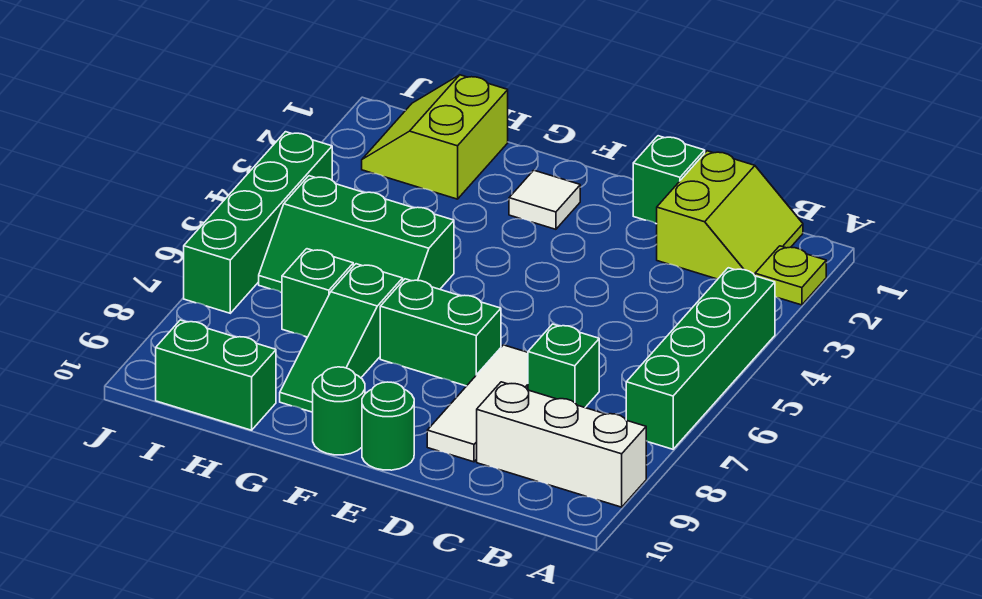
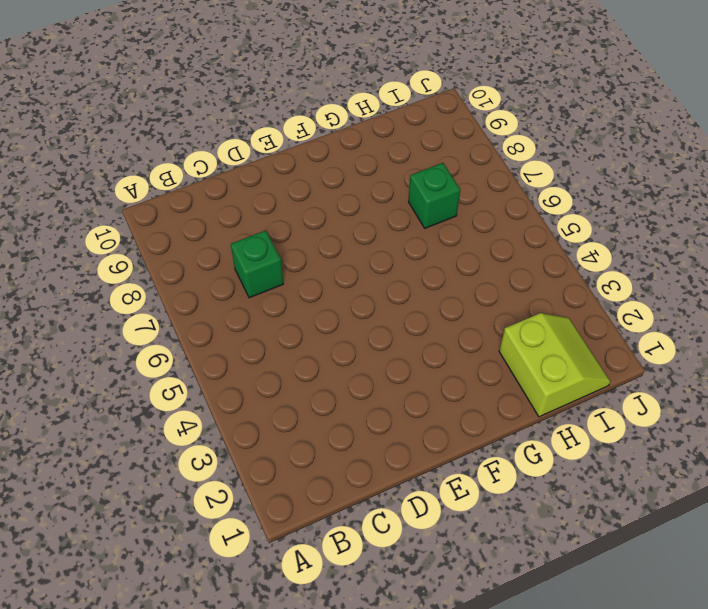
none -> lime 1x1 plate [755,246,826,305]
none -> green 1x4 brick [626,268,775,449]
none -> white 1x3 brick [477,382,646,507]

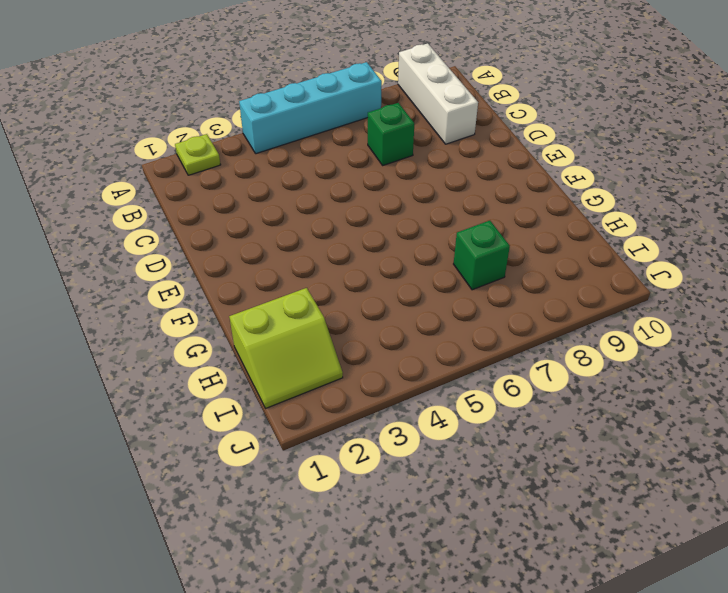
cyan 1x4 brick [239,62,382,154] -> green 1x4 brick [626,268,775,449]
none -> lime 2x2 slope [657,151,803,279]
none -> green 1x1 brick [633,136,705,224]
none -> white 1x3 tile [427,345,528,462]

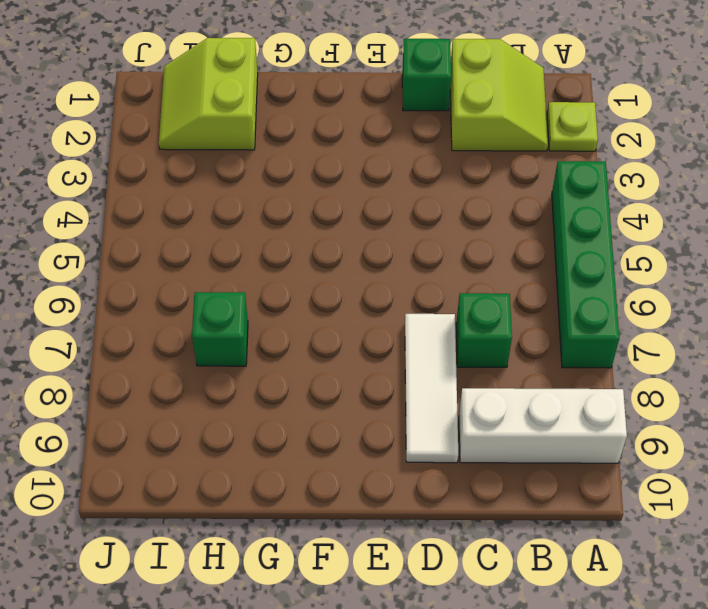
none -> green 1x2 brick [380,279,501,386]
none -> green 1x1 round brick [362,382,414,470]
none -> white 1x1 tile [509,170,580,229]

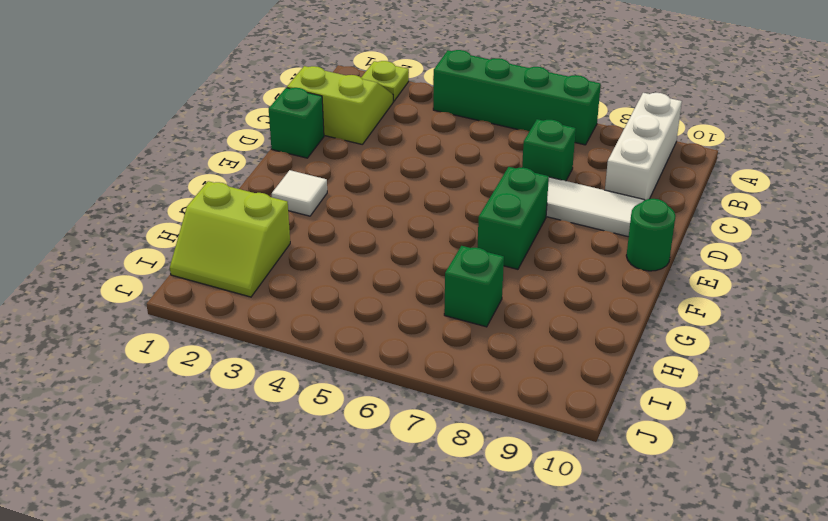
none -> green 1x1 round brick [313,367,365,455]
none -> green 2x3 slope [259,176,454,293]
none -> green 1x3 slope [280,264,403,412]

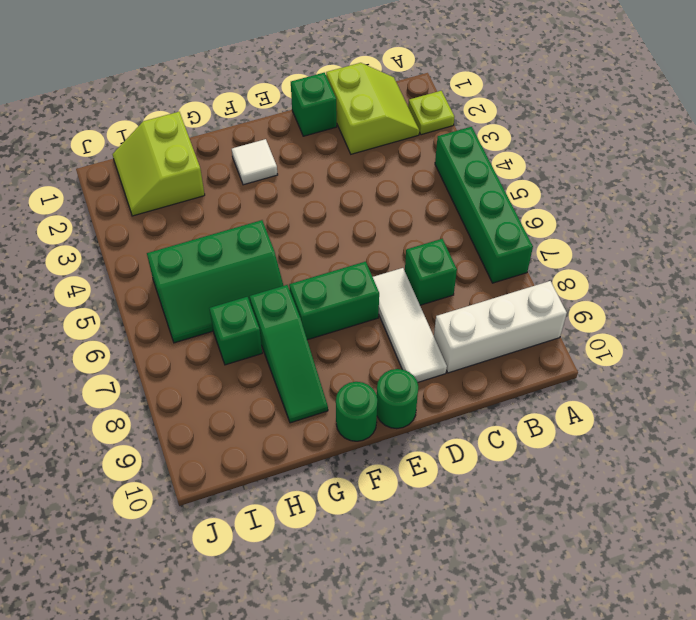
none -> green 1x2 brick [156,320,276,430]
none -> green 1x4 brick [184,132,332,313]

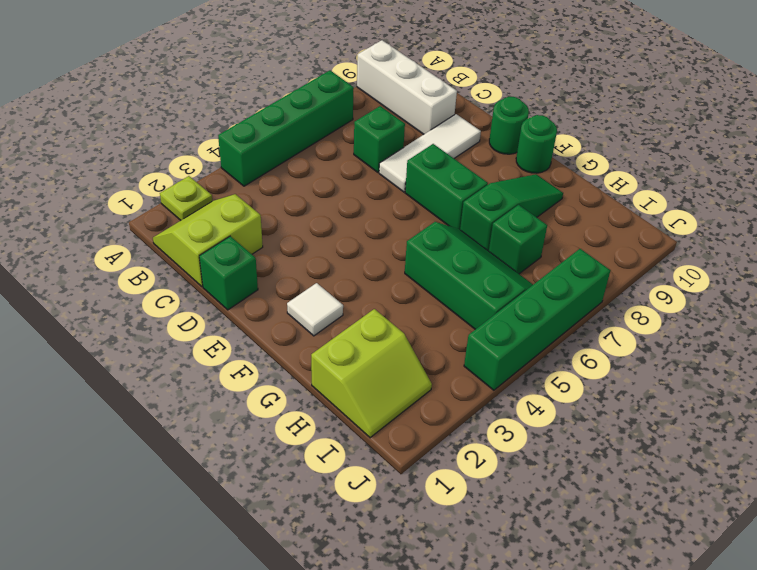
none -> green 1x2 brick [156,320,276,430]

